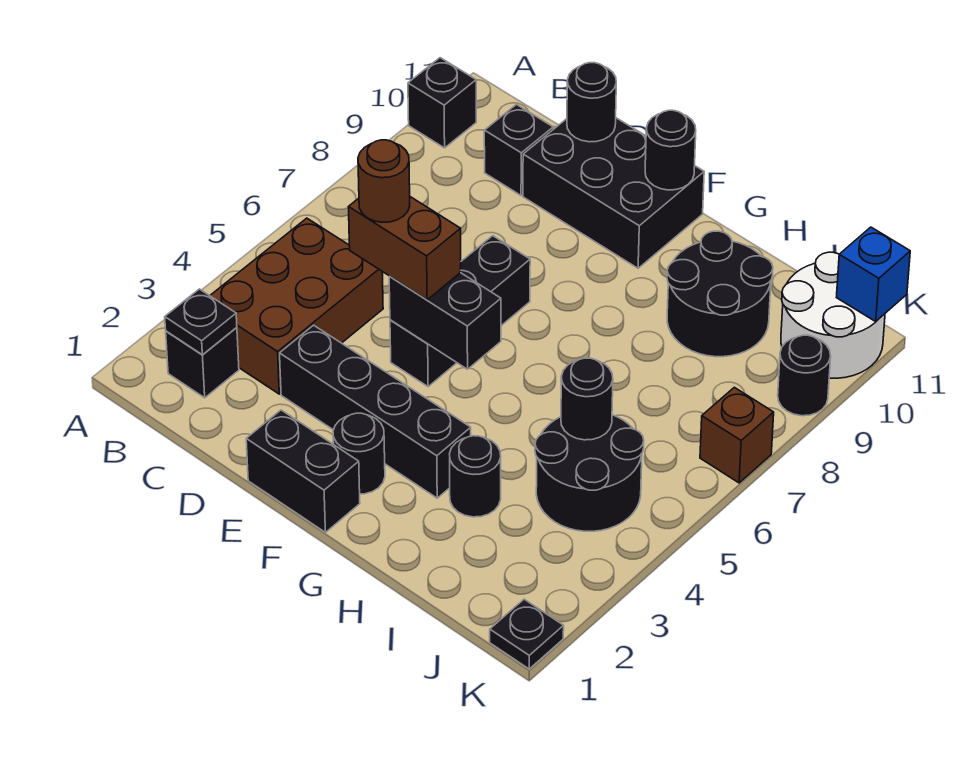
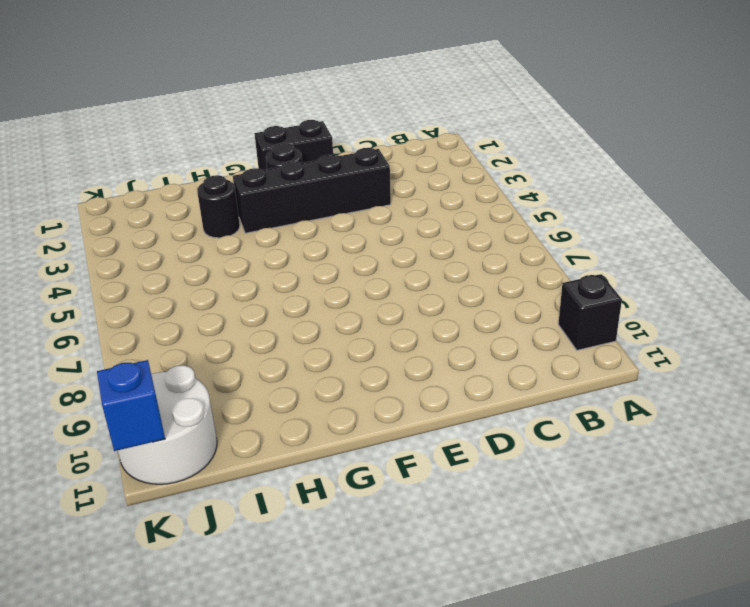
none -> black 1x1 brick [166,328,239,398]
none -> brown 2x3 brick [210,218,383,394]
none -> black 1x1 brick [484,105,553,195]

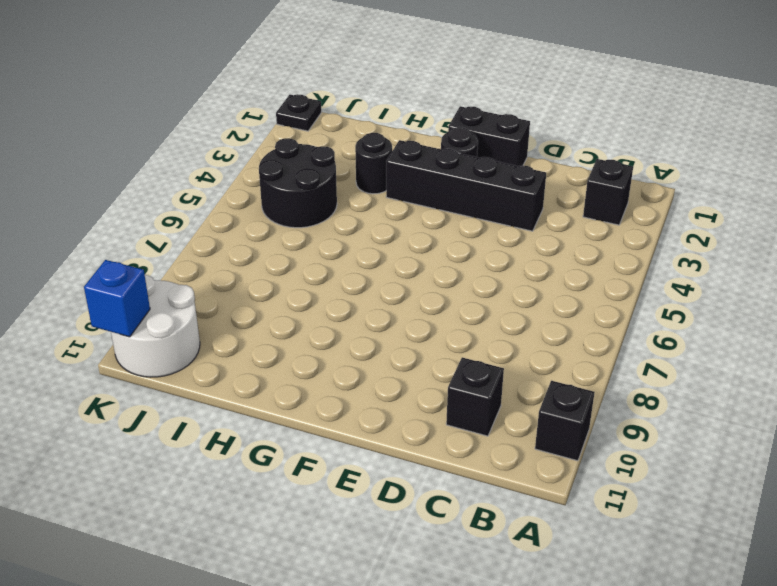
none -> brown 2x3 brick [210,218,383,394]
none -> black 2x3 brick [523,118,704,268]
none -> black 1x3 brick [390,236,530,387]

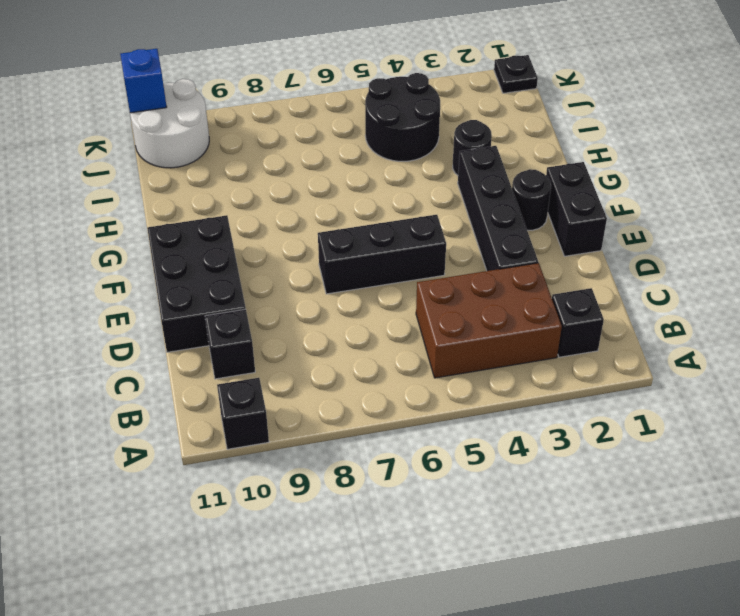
none -> black 2x2 round brick [667,231,773,357]
none -> brown 1x1 brick [700,387,774,483]
none -> black 1x1 round brick [778,335,831,416]

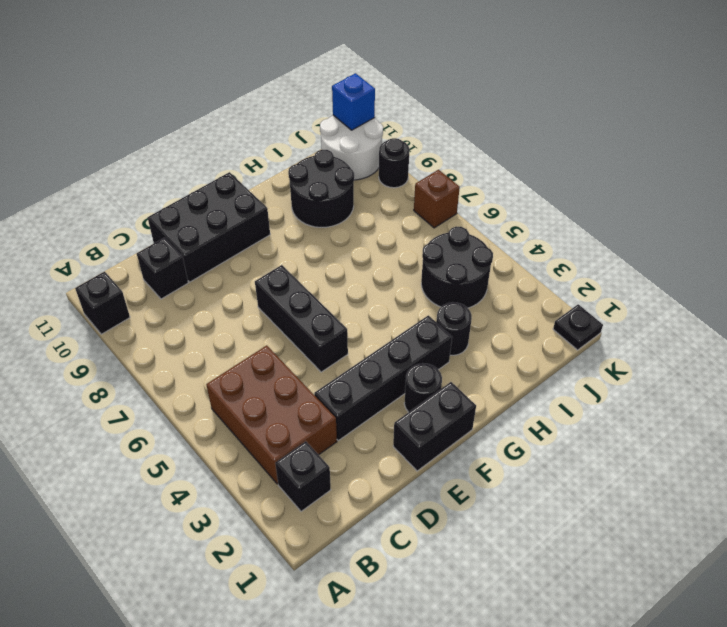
none -> black 1x1 plate [165,289,237,355]
none -> black 1x1 round brick [567,63,616,142]
none -> black 1x2 brick [389,273,501,369]

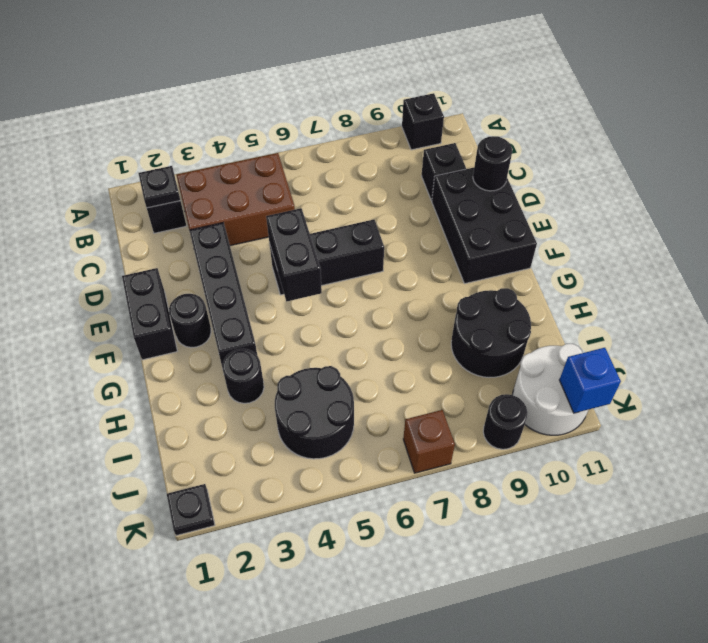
none -> black 1x1 round brick [645,110,696,190]
none -> black 1x1 round brick [561,358,613,440]
none -> brown 1x2 brick [349,197,461,300]

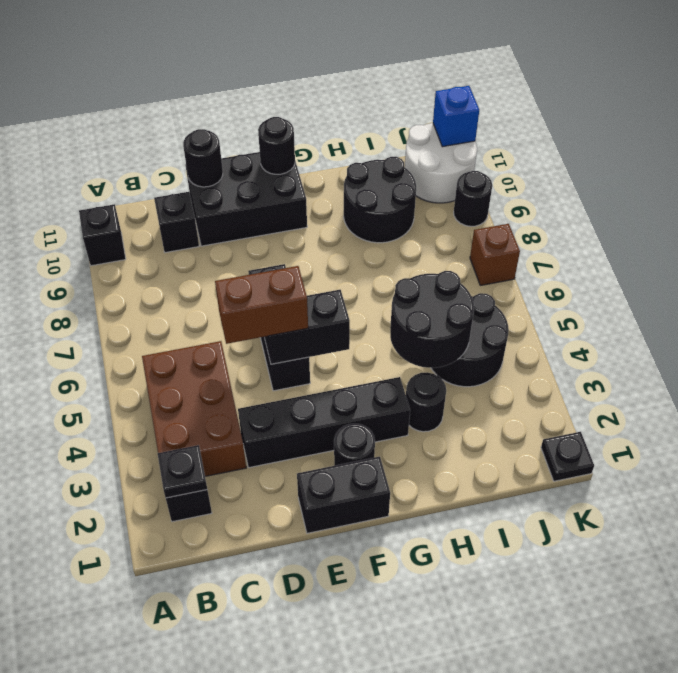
black 2x2 round brick [390,271,474,368] -> black 1x1 round brick [561,358,613,440]
none -> brown 1x1 round brick [358,140,410,222]

